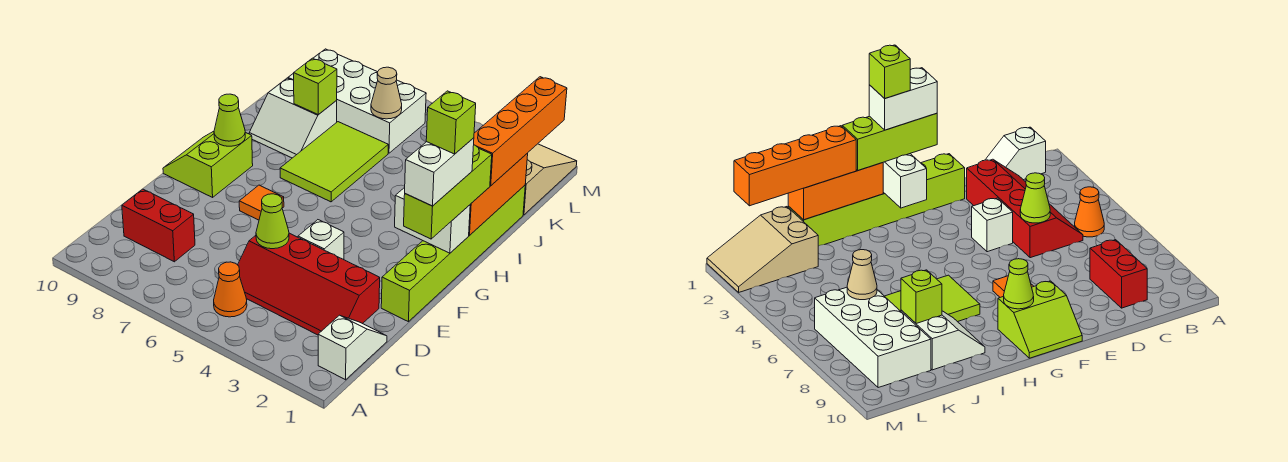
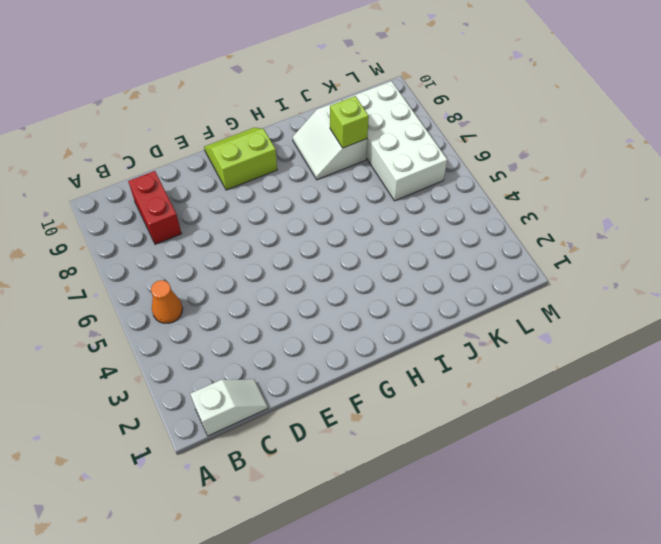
none -> red 2x4 slope [238,233,380,335]
none -> lime 1x6 brick [381,185,525,322]
none -> white 1x1 brick [298,220,344,260]

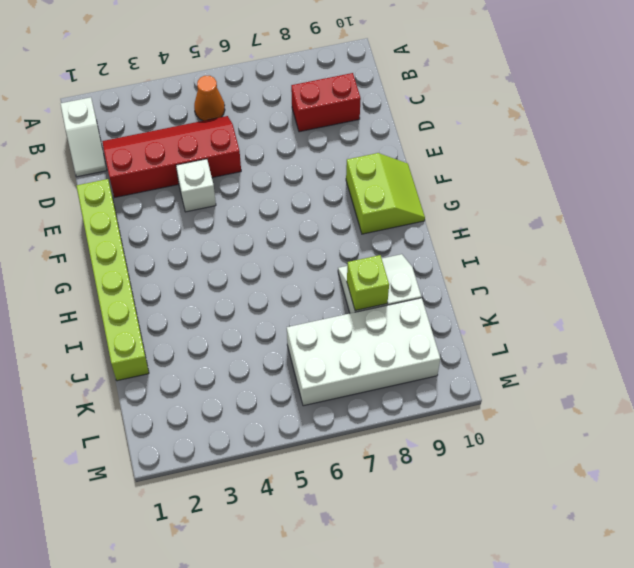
none -> orange 1x1 tile [239,185,284,220]
none -> lime 2x3 tile [280,122,388,202]
none -> tan 2x3 slope [523,144,577,215]

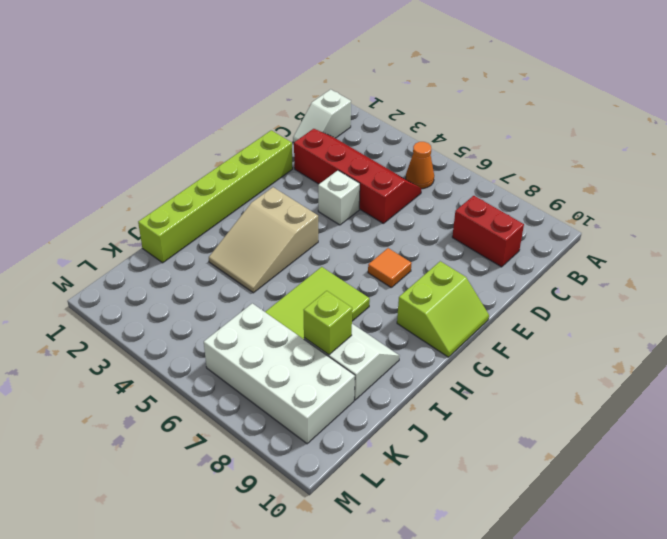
tan 2x3 slope [209,187,318,293] -> tan 2x3 slope moved to [523,144,577,215]
none -> lime 1x1 cone [256,194,289,249]
none -> white 1x2 brick [395,188,470,253]
none -> lime 1x1 cone [214,94,245,146]

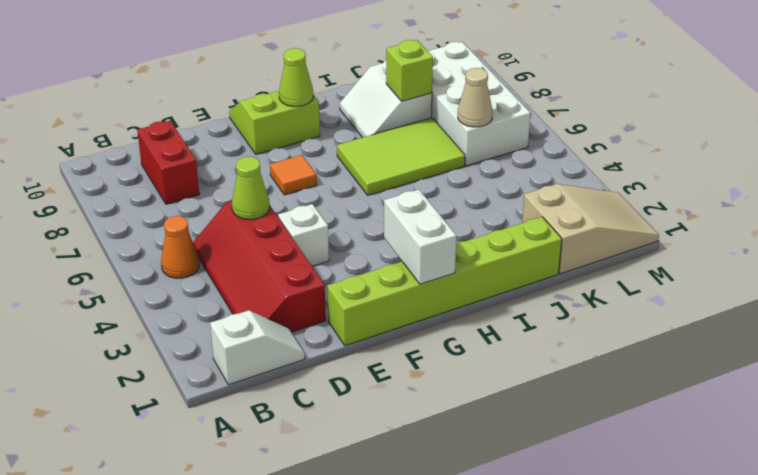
none -> orange 1x3 brick [469,153,528,235]
none -> lime 1x3 brick [404,145,492,239]
none -> orange 1x4 brick [474,77,567,186]

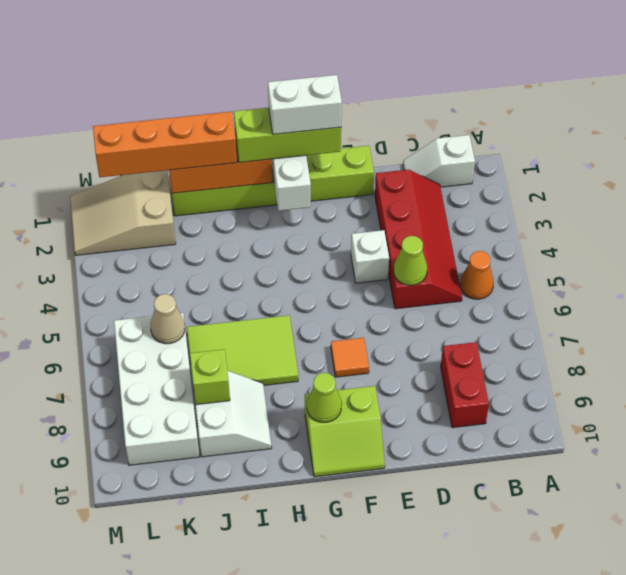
none -> lime 1x1 brick [426,91,476,154]

